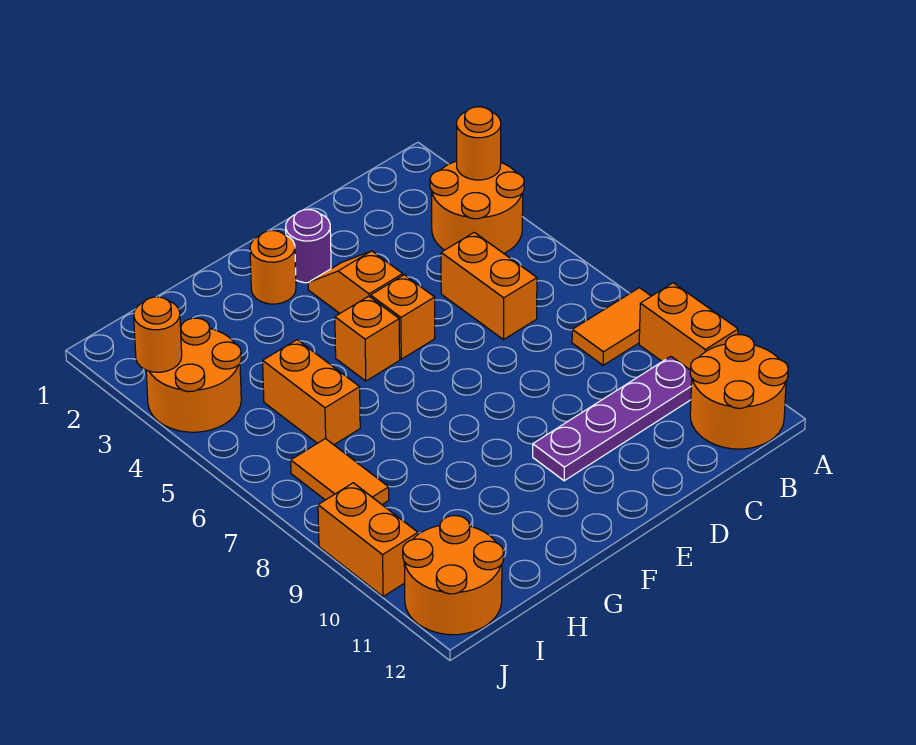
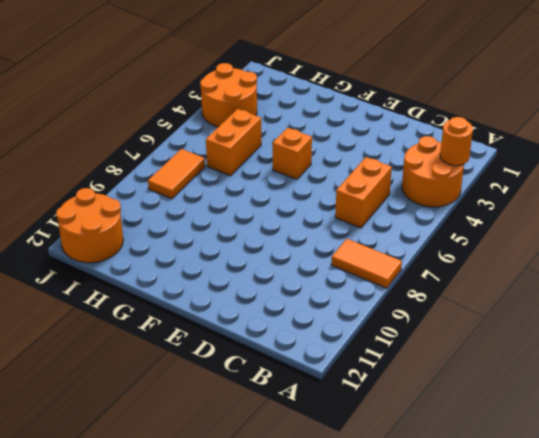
none -> orange 1x2 brick [639,283,738,370]
none -> orange 2x2 round brick [690,335,788,449]
none -> purple 1x4 plate [533,356,692,481]

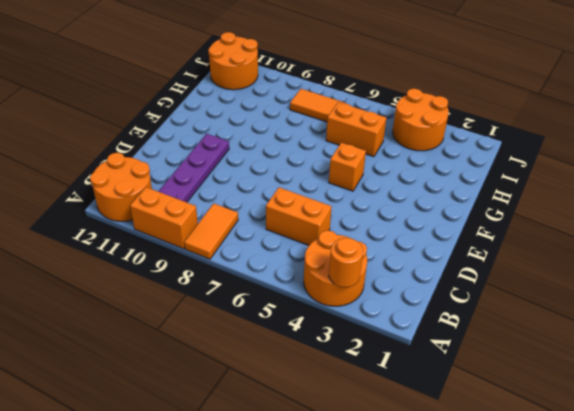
none -> purple 1x1 round brick [286,210,331,283]
none -> orange 1x2 slope [308,251,403,313]
none -> orange 1x1 brick [371,275,435,359]

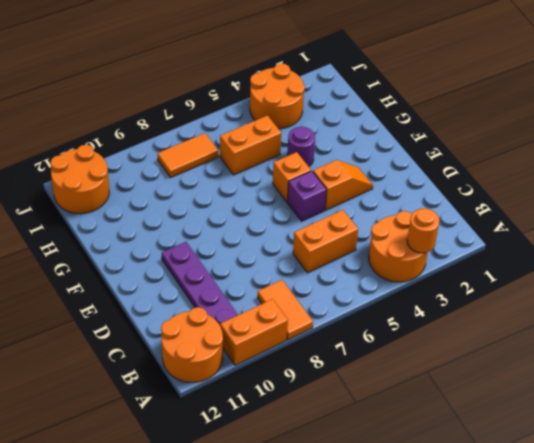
purple 1x1 brick [287,171,327,221] -> orange 1x1 brick [371,275,435,359]
purple 1x1 round brick [287,126,315,166] -> purple 1x1 round brick moved to [286,210,331,283]
none -> orange 1x1 round brick [250,231,296,304]
none -> orange 1x2 brick [318,483,418,597]
none -> orange 1x1 round brick [134,297,182,372]

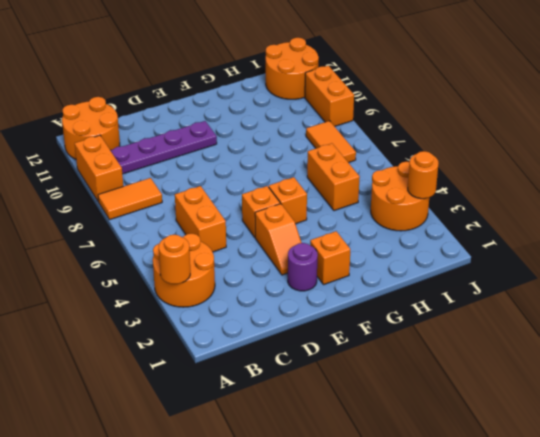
orange 1x1 brick [310,231,350,285] -> orange 1x1 round brick [250,231,296,304]

